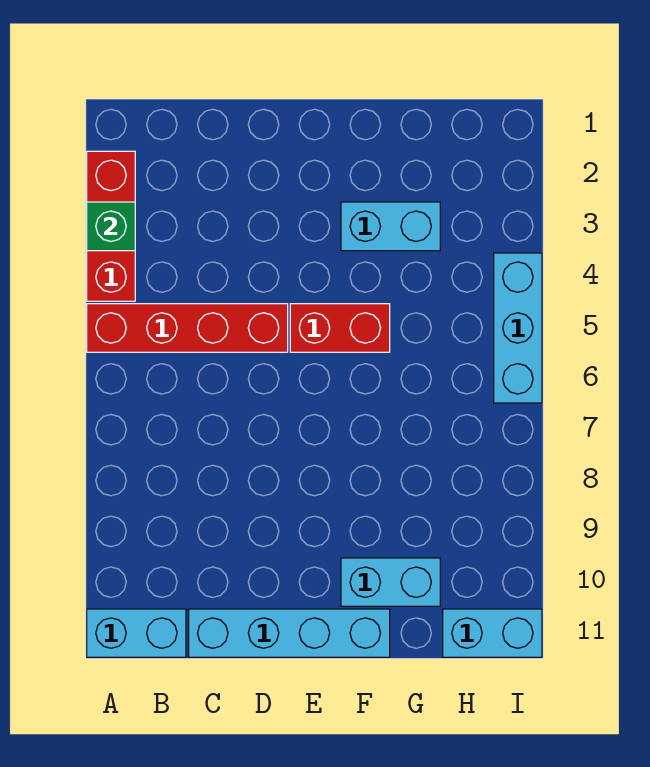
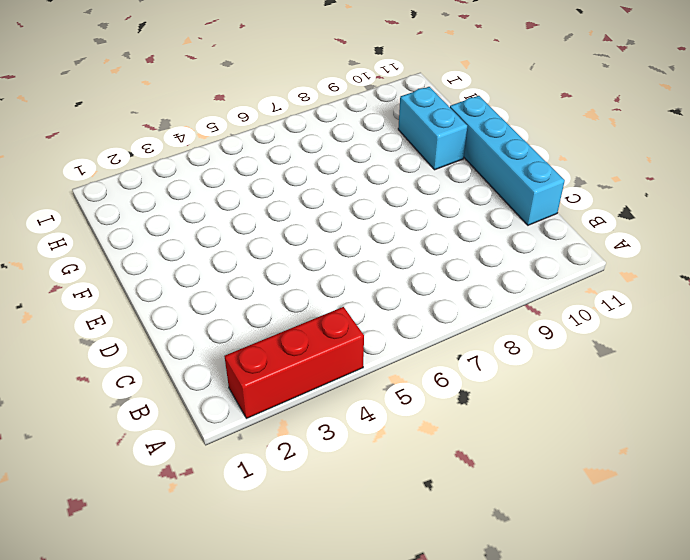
none -> red 1x4 brick [87,304,288,352]
none -> cyan 1x2 brick [87,609,186,657]

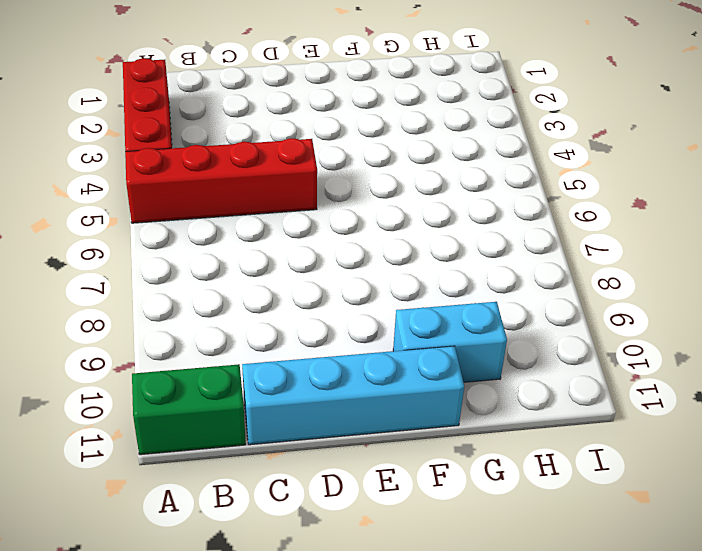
green 1x2 brick [132,364,246,455] -> cyan 1x2 brick [87,609,186,657]
none -> red 1x2 brick [290,304,390,352]
none -> cyan 1x2 brick [341,202,440,251]

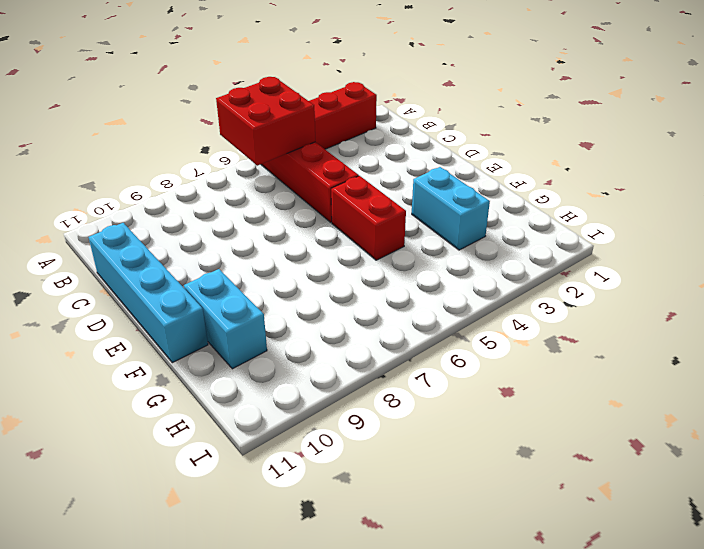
red 2x2 brick [216,77,315,166] -> none
none -> cyan 1x2 brick [87,609,186,657]
none -> cyan 1x2 brick [443,609,542,657]

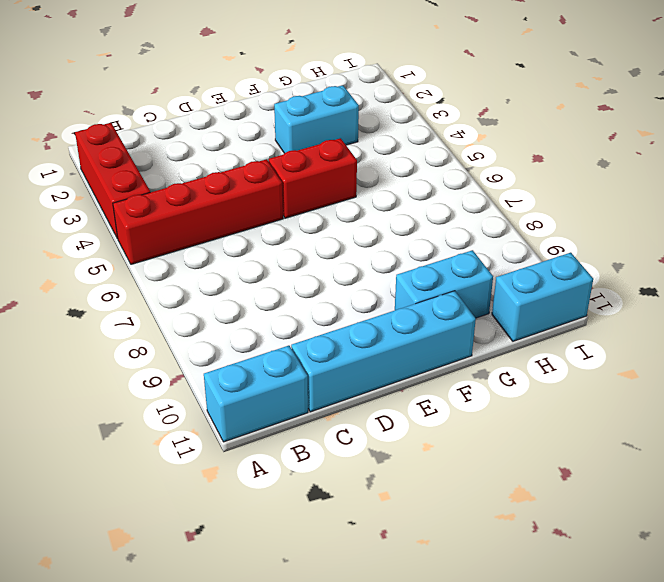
none -> cyan 1x3 brick [494,253,542,403]
none -> green 1x1 brick [87,202,135,251]

